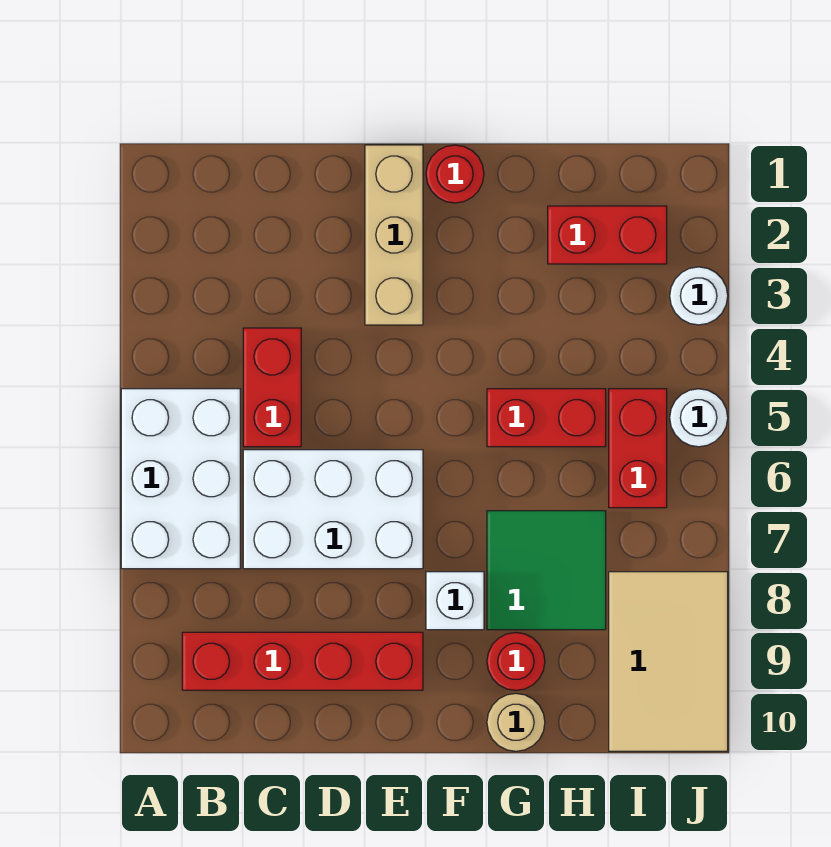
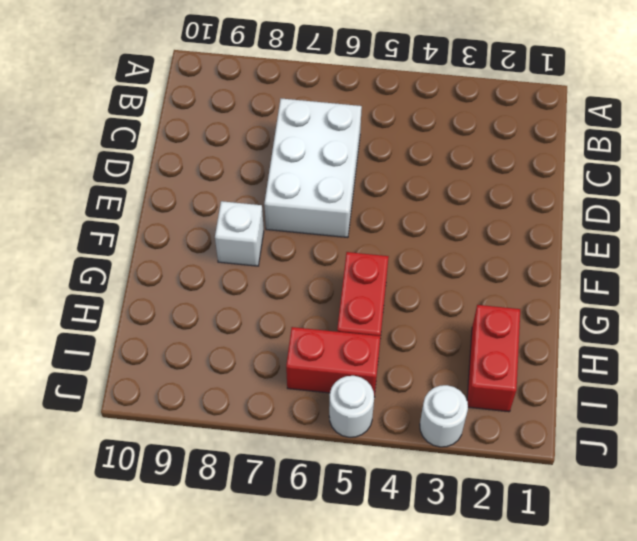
none -> white 2x3 brick [121,389,240,569]
none -> red 1x4 brick [182,632,423,690]
none -> red 1x2 brick [243,328,301,447]

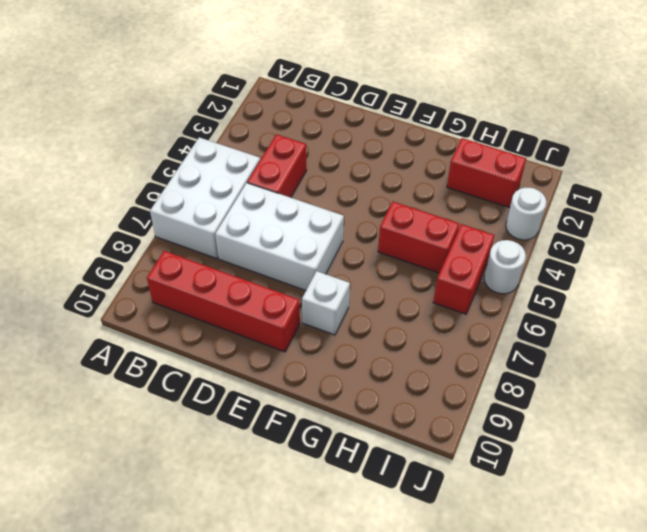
none -> tan 1x3 brick [365,145,423,325]
none -> red 1x1 round brick [426,145,484,203]
none -> green 2x2 tile [487,511,606,630]

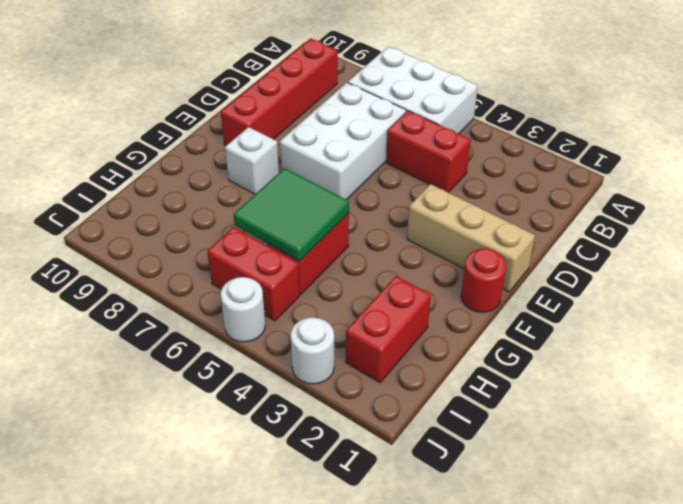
green 2x2 tile [234,168,349,261] -> green 2x2 tile moved to [487,511,606,630]
none -> red 1x1 round brick [487,633,545,690]
none -> tan 1x1 round brick [487,693,545,751]
none -> tan 2x3 tile [609,572,728,751]

